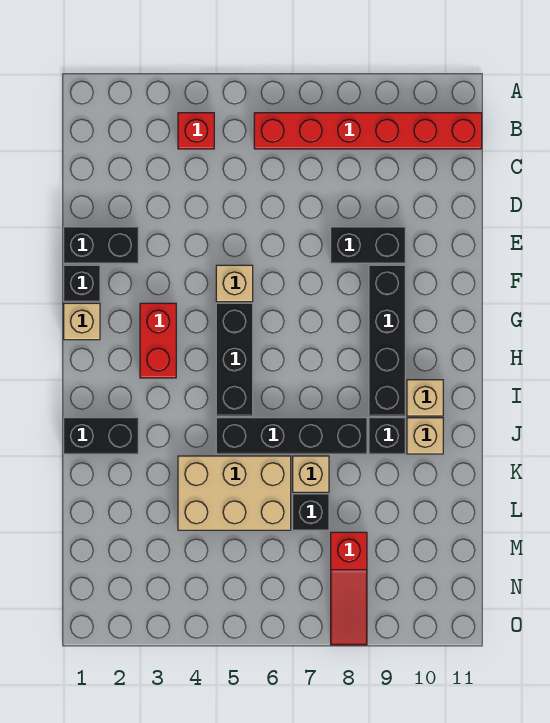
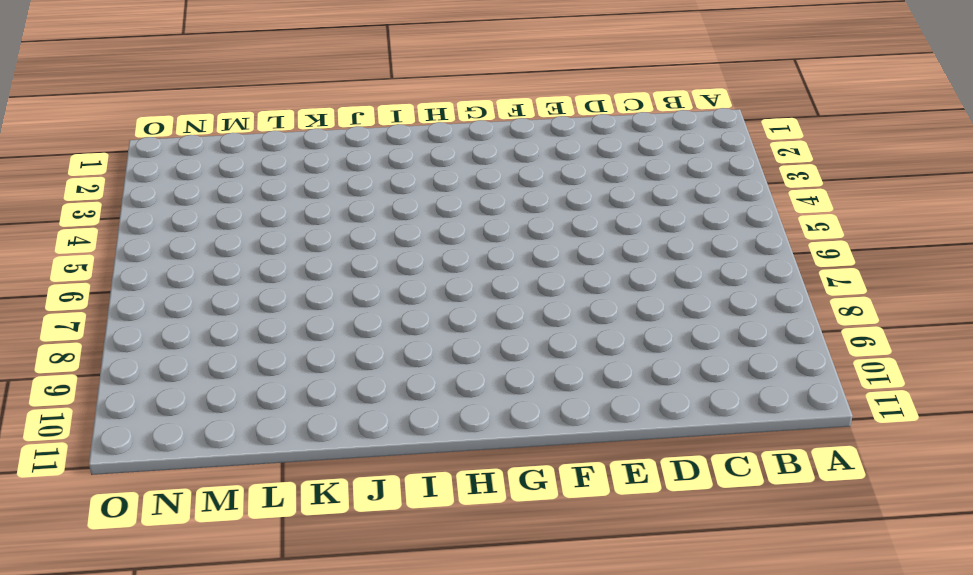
none -> red 1x1 brick [178,113,214,149]
none -> red 1x6 brick [254,113,482,149]
none -> black 1x2 brick [64,227,138,263]

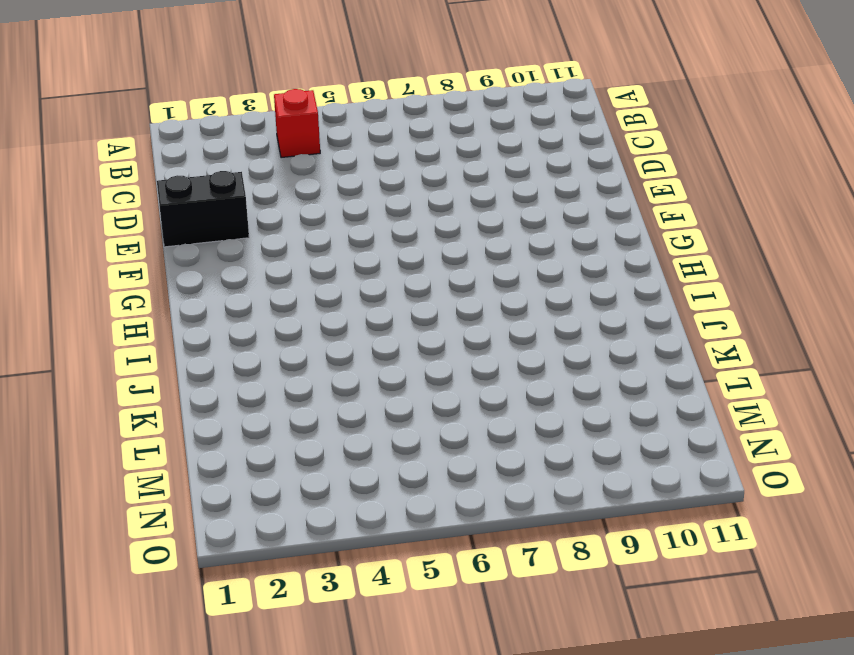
none -> red 1x6 brick [254,113,482,149]
none -> black 1x2 brick [331,227,405,263]
none -> black 1x1 brick [64,265,100,302]

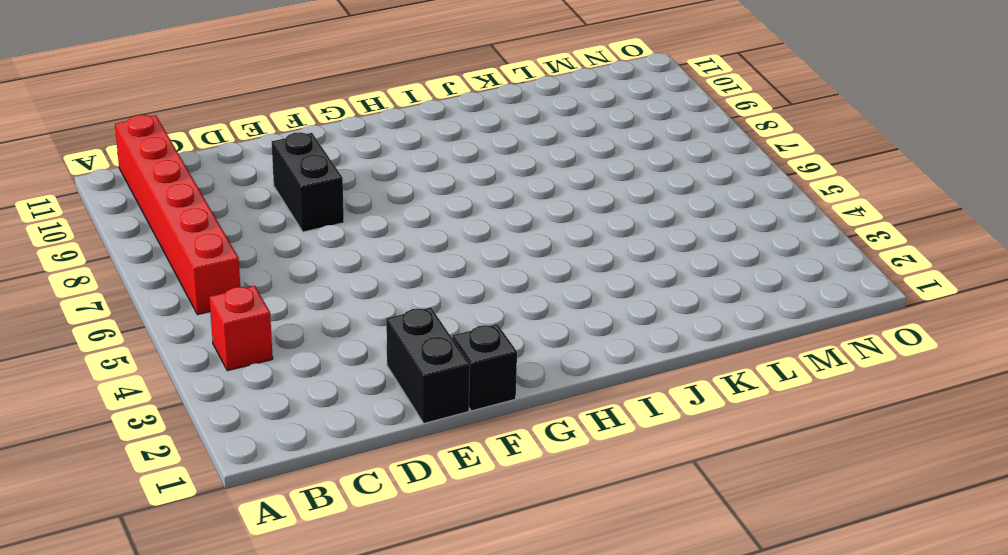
none -> tan 1x1 brick [216,265,253,302]
none -> black 1x4 brick [369,265,405,416]
none -> tan 1x1 brick [64,303,100,340]

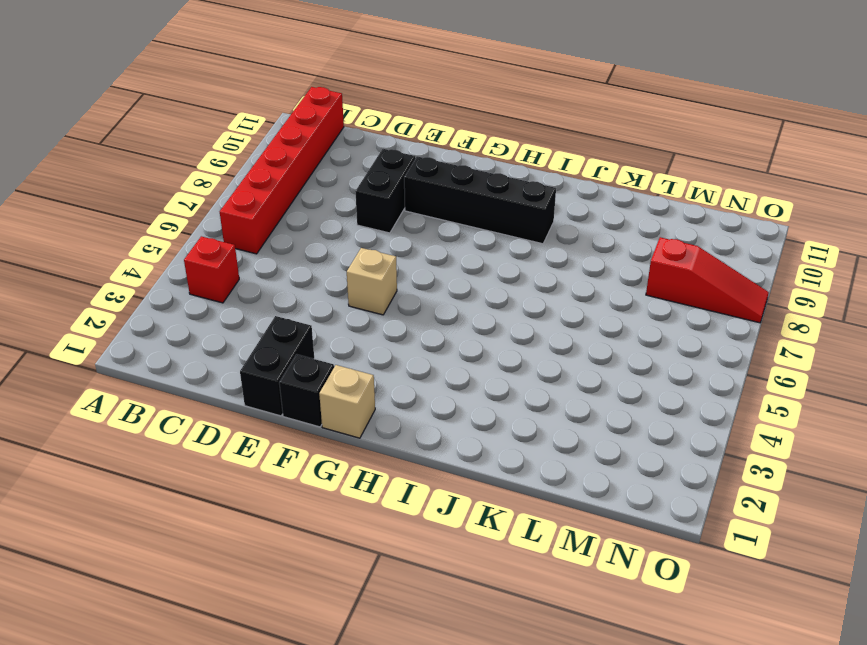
none -> red 1x2 brick [140,303,176,378]
none -> black 1x3 brick [216,303,253,416]
none -> tan 1x1 brick [407,380,443,416]

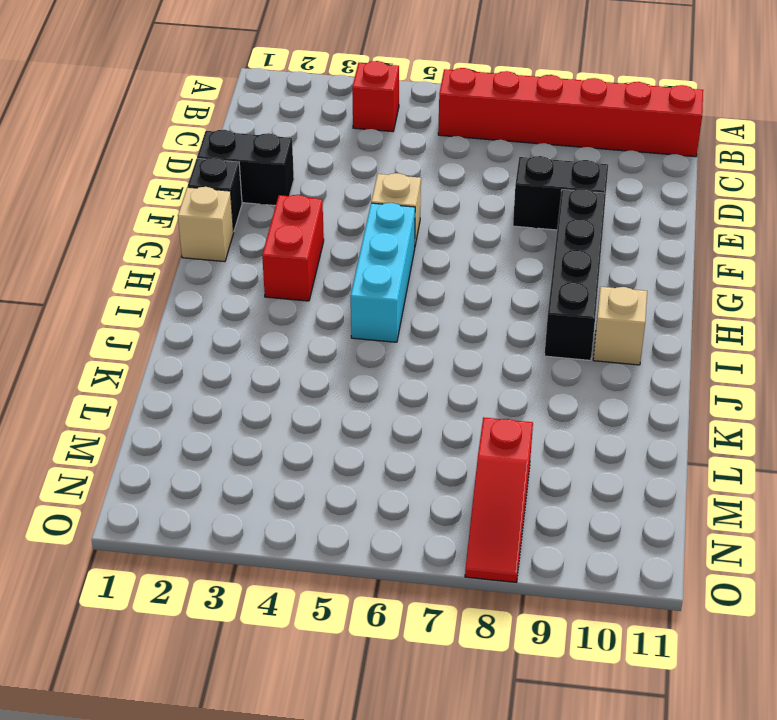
cyan 1x3 brick [351,203,415,342] -> black 1x3 brick [216,303,253,416]
none -> black 1x2 brick [64,418,138,454]
none -> black 1x4 brick [216,418,367,454]
none -> black 1x1 brick [369,418,405,454]

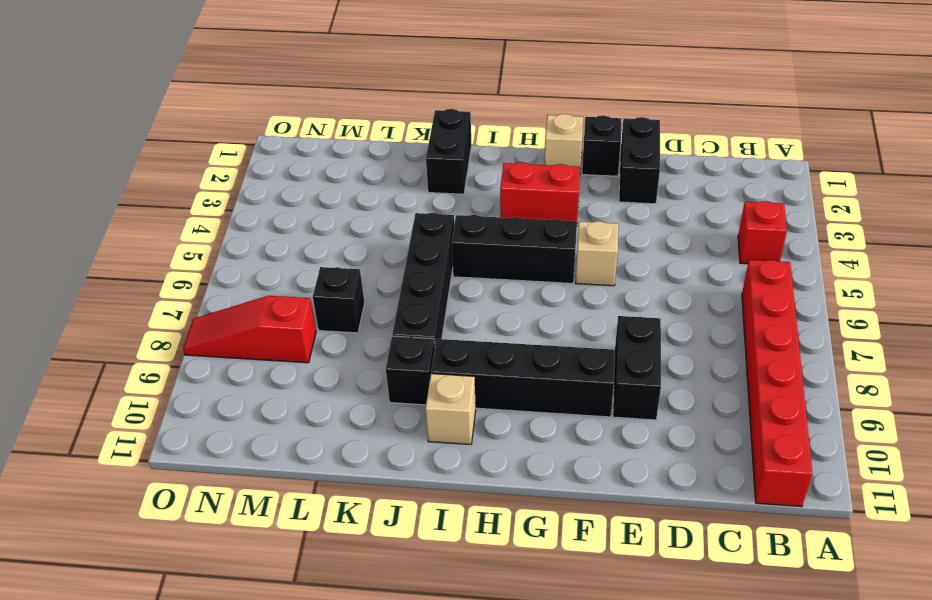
none -> tan 1x1 brick [407,418,443,454]
none -> tan 2x3 brick [178,456,291,530]
none -> tan 1x1 brick [293,456,329,492]

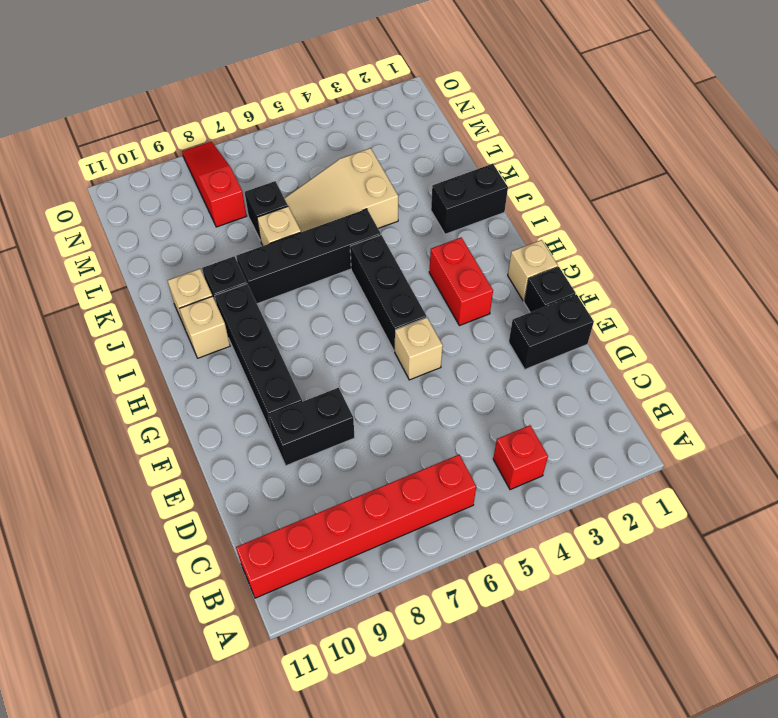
tan 2x3 slope [284,148,398,232] -> tan 2x3 brick [178,456,291,530]

